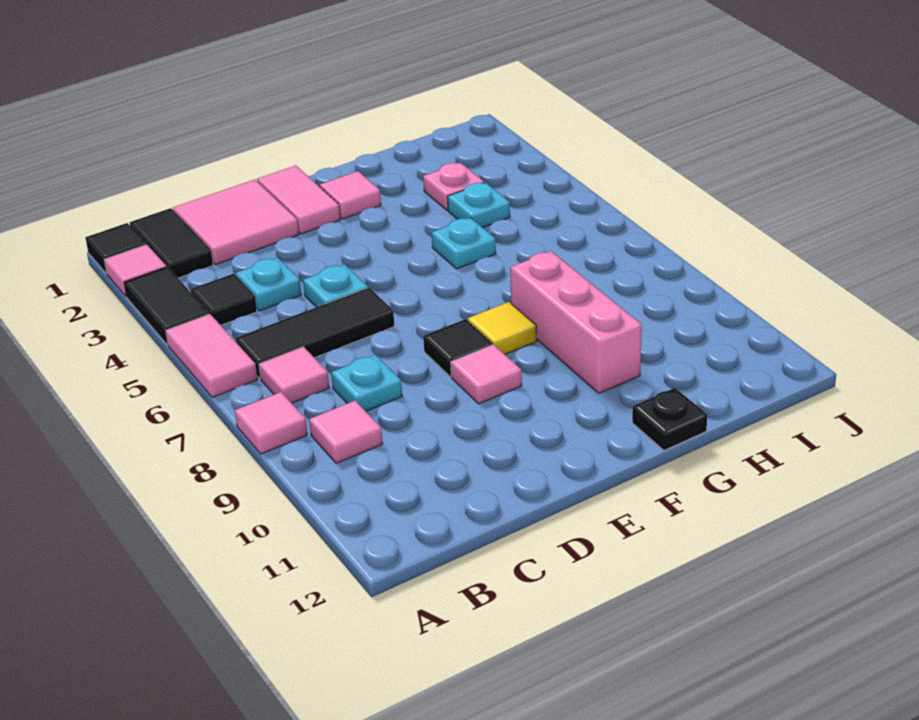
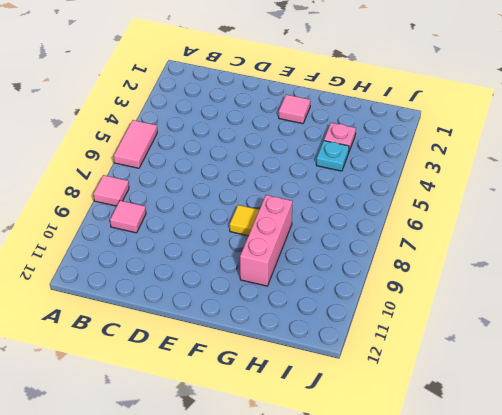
none -> black 1x1 tile [86,223,146,274]
none -> pink 1x1 tile [105,244,167,297]
none -> black 1x2 tile [124,267,209,345]

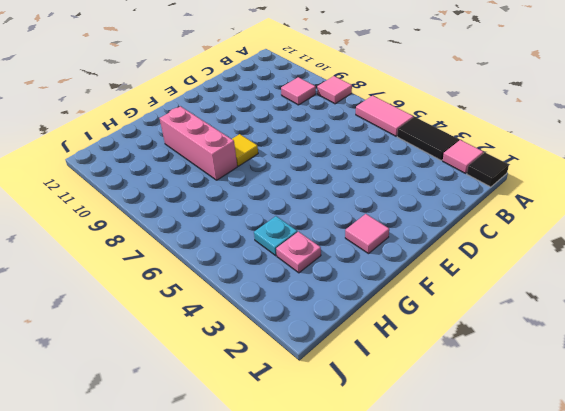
none -> black 1x2 tile [130,208,213,278]
none -> black 1x1 tile [191,274,257,325]
none -> black 1x3 tile [235,288,394,379]

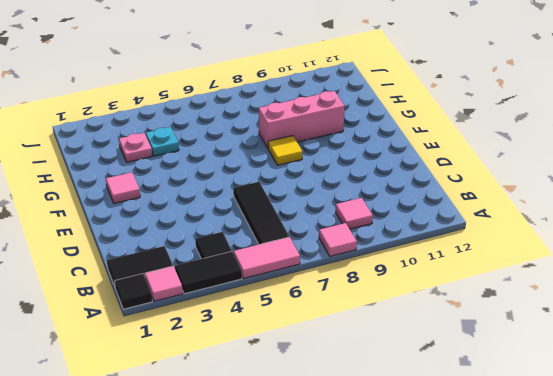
none -> pink 1x1 tile [259,347,329,403]
none -> pink 2x2 tile [173,180,299,265]
none -> cyan 1x1 plate [236,258,301,311]

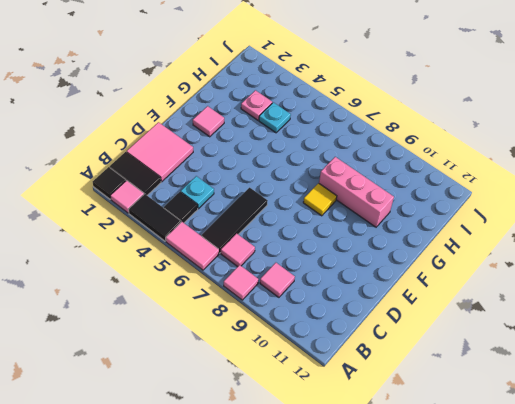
none -> cyan 1x1 plate [331,355,402,411]
none -> cyan 1x1 plate [303,264,368,307]
none -> pink 1x2 tile [257,166,340,234]

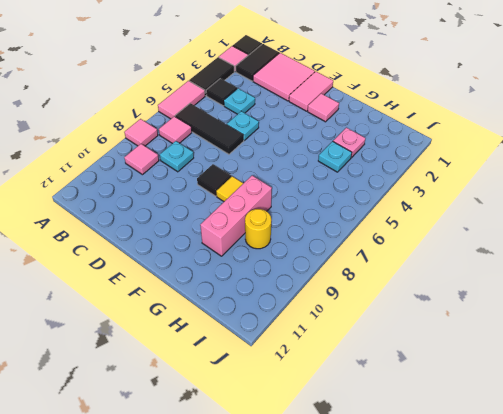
yellow 1x1 round brick [245,209,271,249] -> none
none -> pink 1x1 tile [451,345,522,404]
none -> cyan 1x1 plate [432,218,496,269]
none -> black 1x1 plate [632,388,707,450]

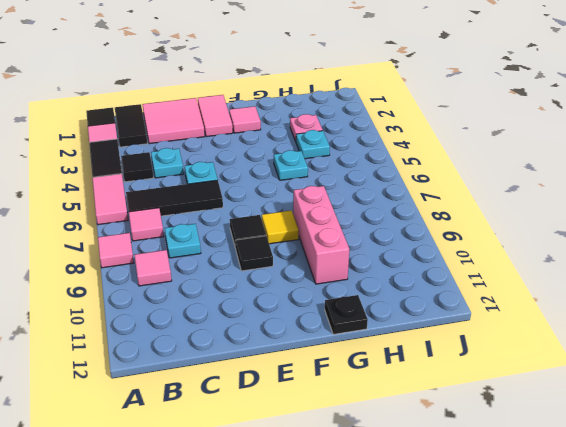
black 1x1 tile [235,236,273,271] -> pink 1x1 tile [451,345,522,404]

